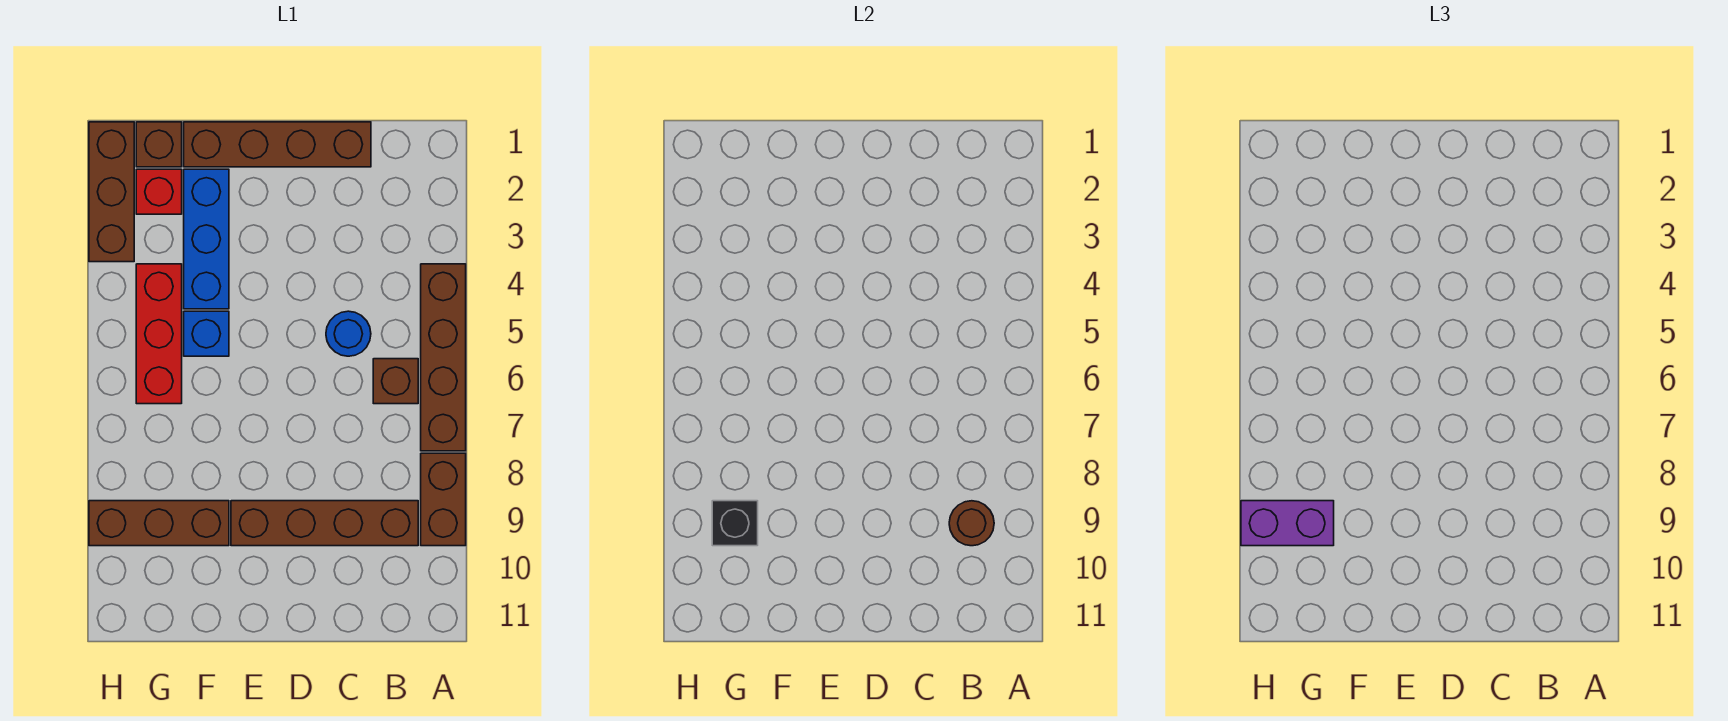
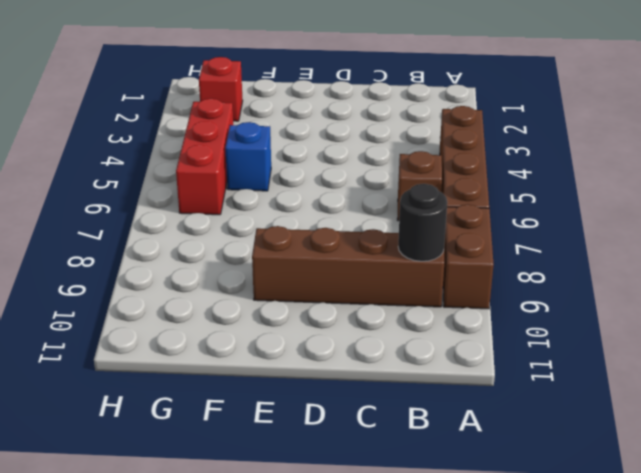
black 1x1 round brick [398,184,447,261] -> brown 1x1 round brick [949,501,994,546]
none -> brown 1x4 brick [184,122,371,167]
none -> blue 1x1 round brick [326,311,371,356]
none -> blue 1x3 brick [184,169,229,309]

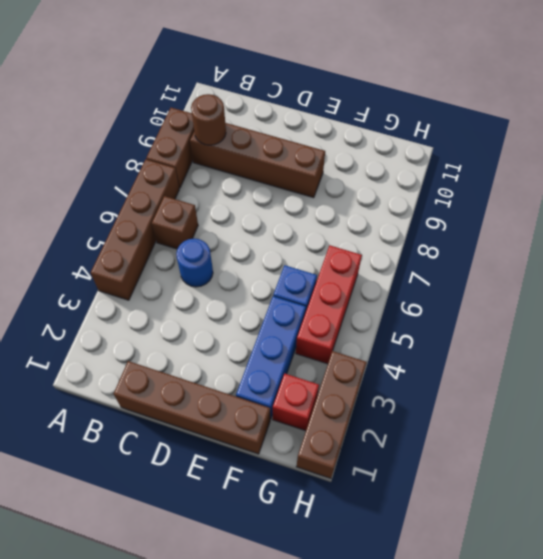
none -> brown 1x3 brick [89,501,229,546]
none -> brown 1x1 brick [136,122,182,167]
none -> black 1x1 brick [712,501,758,546]

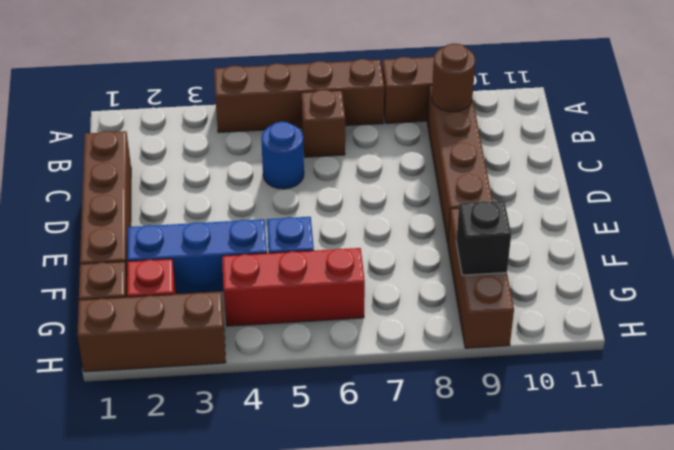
none -> purple 1x2 brick [1241,501,1334,546]

